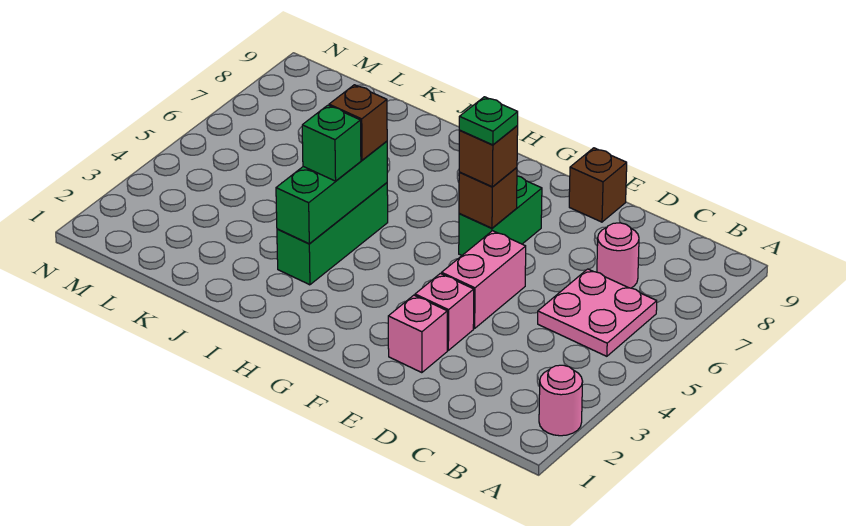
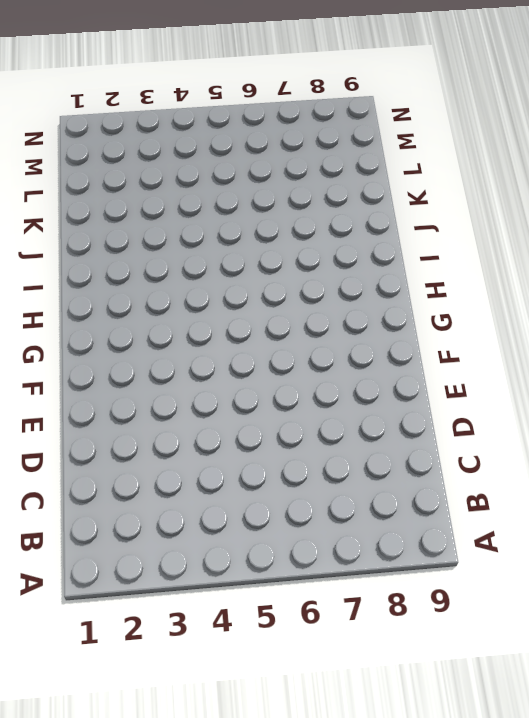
none -> pink 1x1 round brick [539,365,583,436]
none -> pink 2x2 plate [538,269,657,356]
none -> pink 1x1 round brick [597,223,639,288]

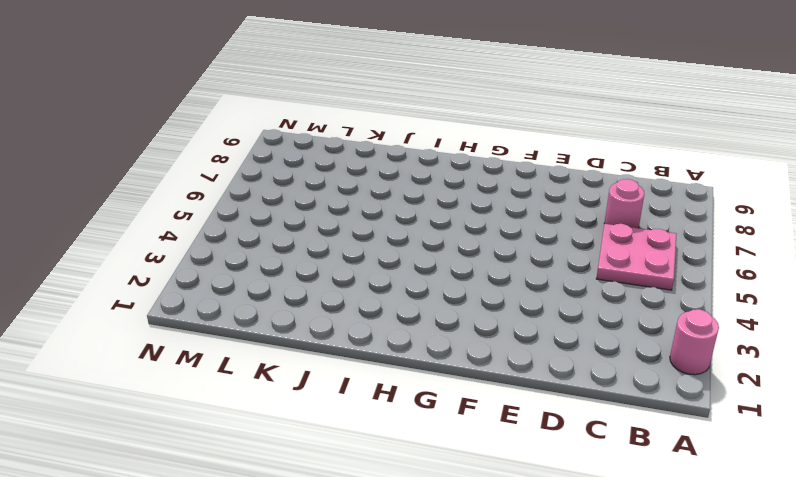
none -> pink 1x1 brick [388,295,447,373]
none -> pink 1x1 brick [415,273,474,350]
none -> pink 1x2 brick [442,231,526,328]

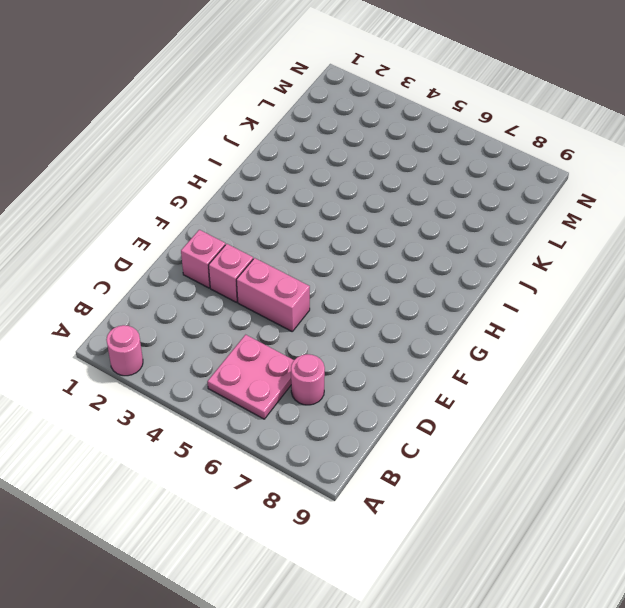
none -> brown 1x1 brick [569,148,627,222]
none -> green 1x2 brick [459,176,542,255]
none -> green 1x3 brick [277,183,388,285]

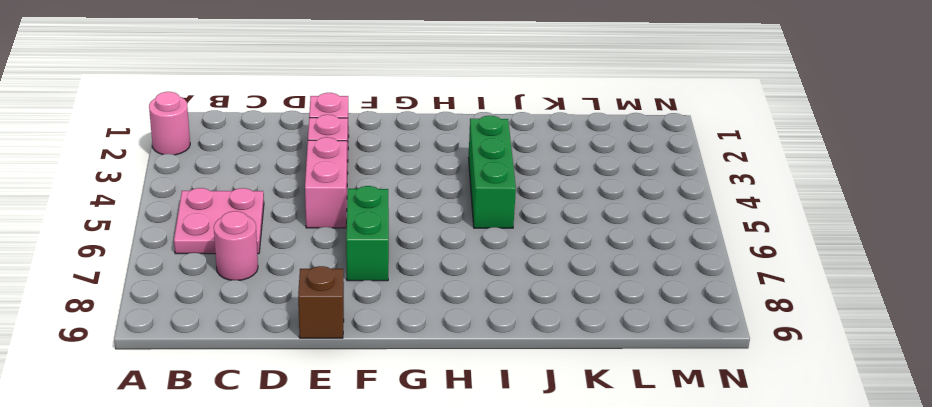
none -> brown 1x1 brick [459,168,517,228]
none -> green 1x3 brick [276,141,387,244]
none -> brown 1x1 brick [459,126,518,187]

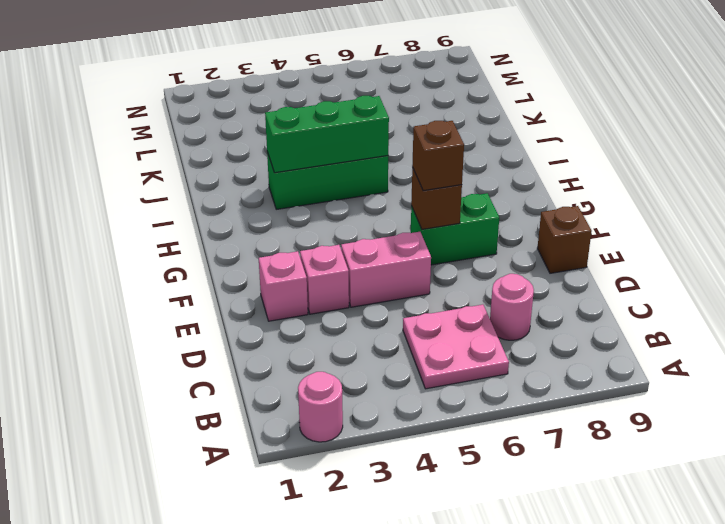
none -> green 1x1 brick [302,105,361,181]
none -> brown 1x1 brick [329,85,387,160]
none -> green 1x1 plate [459,97,518,145]

